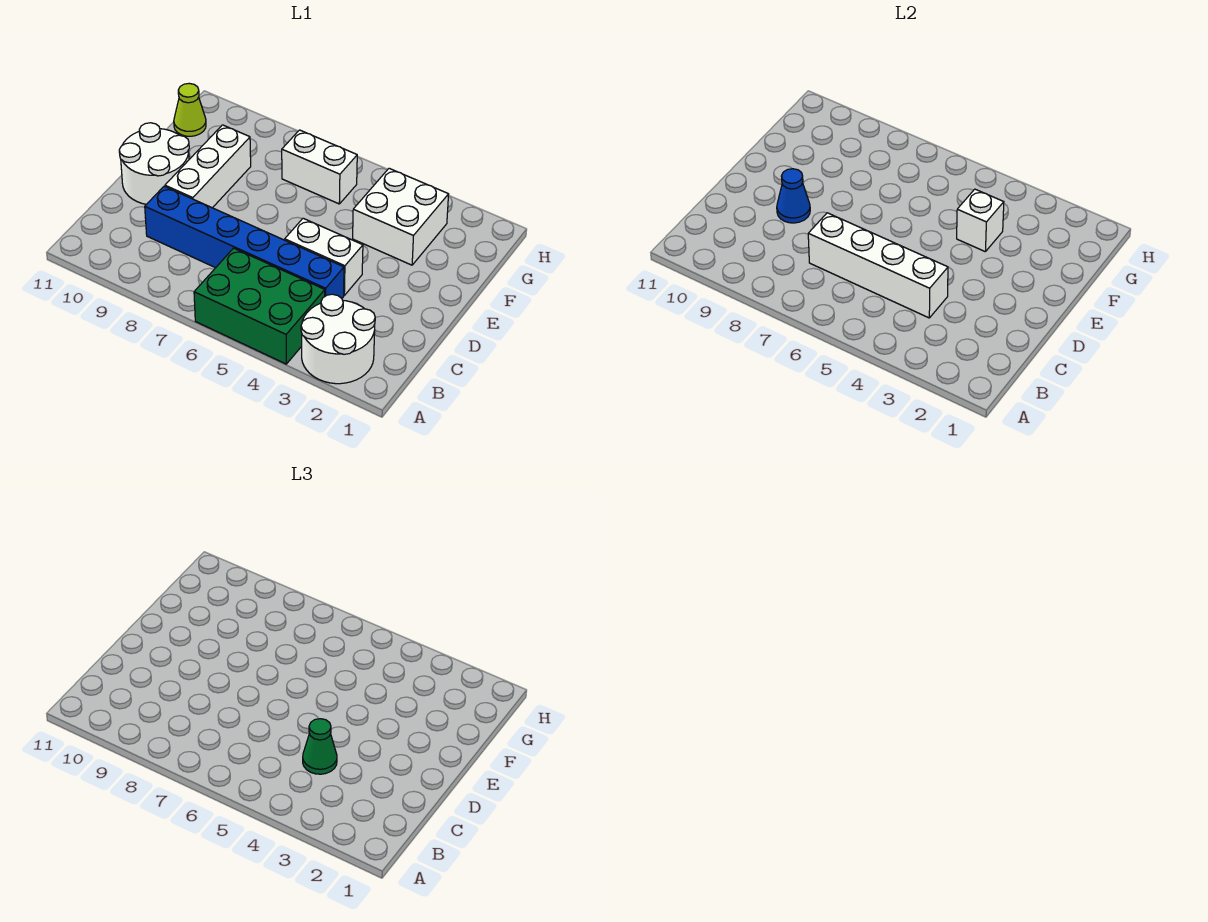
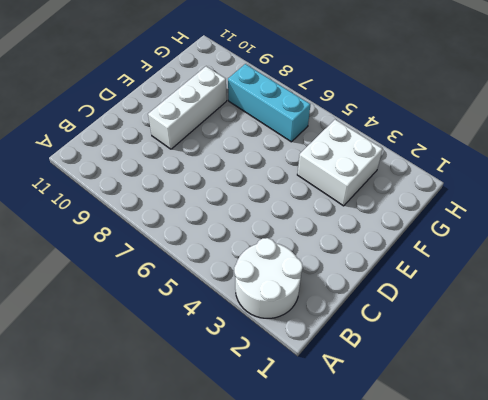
cyan 1x3 brick [228,64,310,142] -> white 1x2 brick [282,130,357,204]
none -> green 2x3 brick [194,248,325,364]
none -> blue 1x6 brick [145,186,344,298]
none -> white 1x2 brick [285,218,363,295]

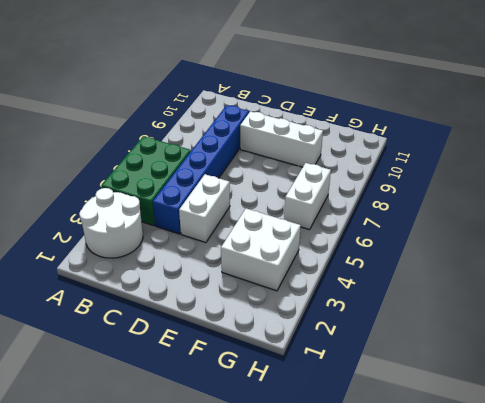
none -> white 2x2 round brick [119,123,189,204]
none -> lime 1x1 cone [174,83,206,136]
none -> white 1x4 brick [808,213,948,318]

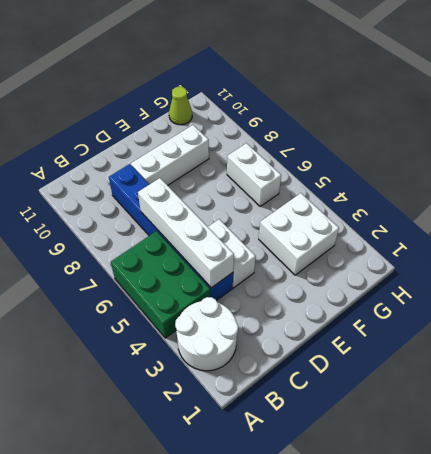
none -> white 2x2 round brick [119,123,189,204]
none -> blue 1x1 cone [777,169,810,223]
none -> white 1x1 brick [957,189,1004,252]

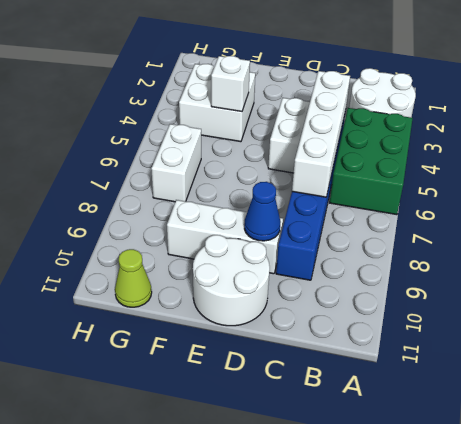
none -> green 1x1 cone [303,719,337,774]

